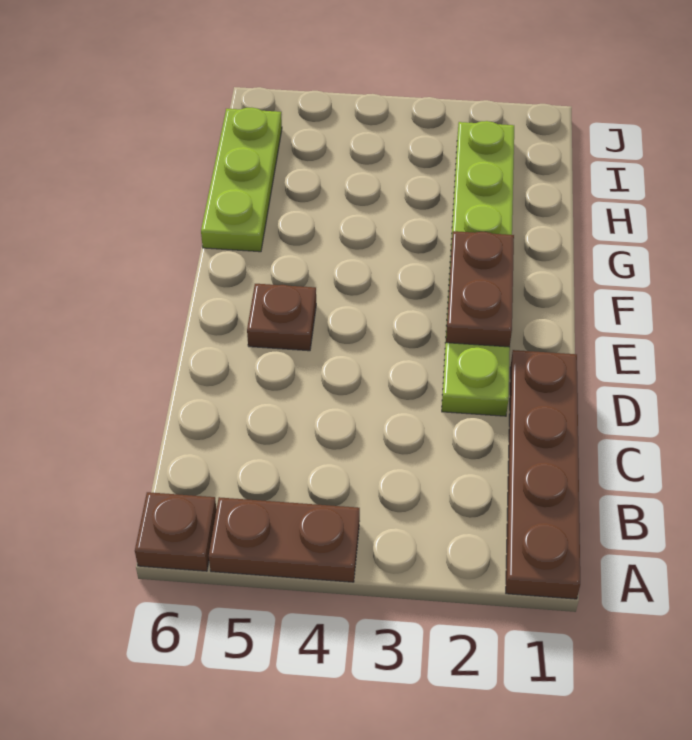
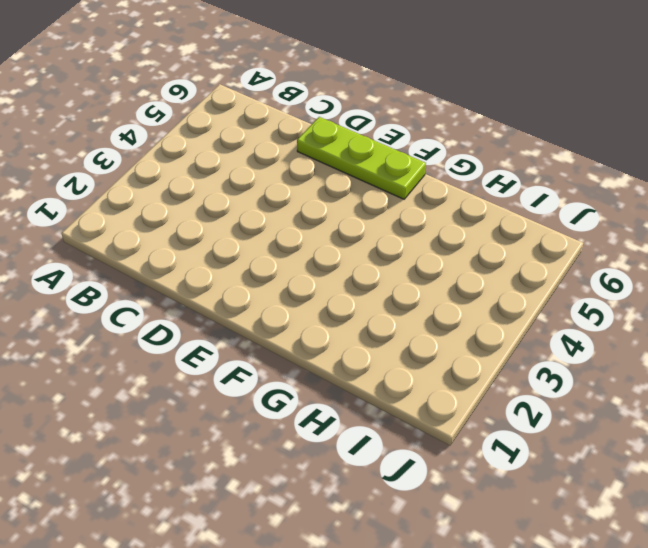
lime 1x3 plate [297,117,426,199] -> lime 1x3 plate moved to [201,107,282,252]
none -> brown 1x4 plate [506,350,580,599]
none -> brown 1x2 plate [209,497,360,582]

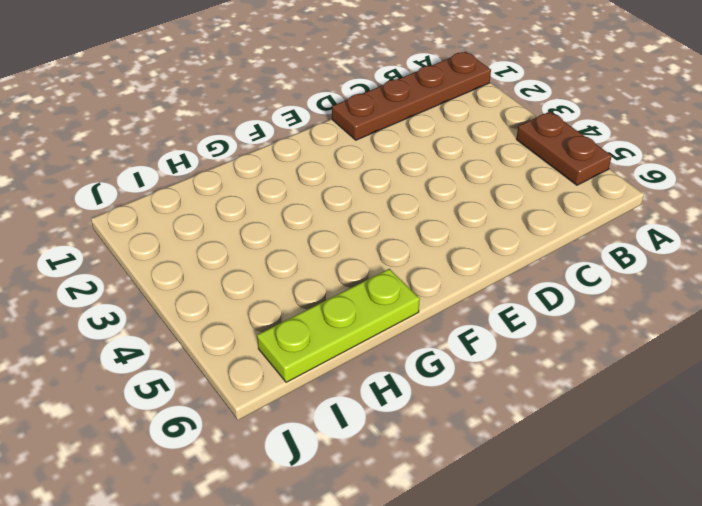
none -> brown 1x1 plate [135,492,217,571]
none -> lime 1x6 plate [442,121,514,416]

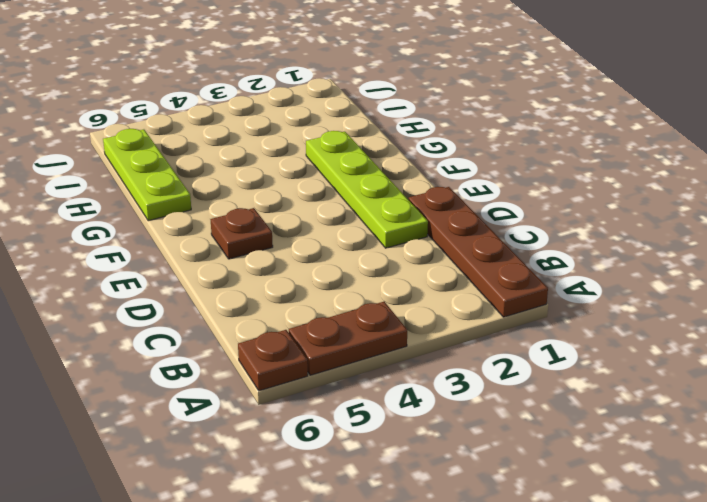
lime 1x4 plate [306,131,428,248] -> lime 1x6 plate [442,121,514,416]
none -> brown 1x2 plate [446,231,514,347]

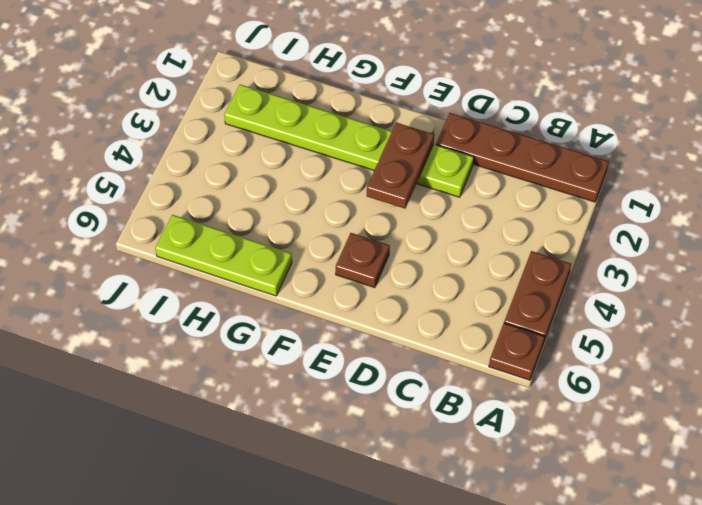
brown 1x2 plate [367,123,434,209] -> brown 1x2 plate turned to [446,231,514,347]

